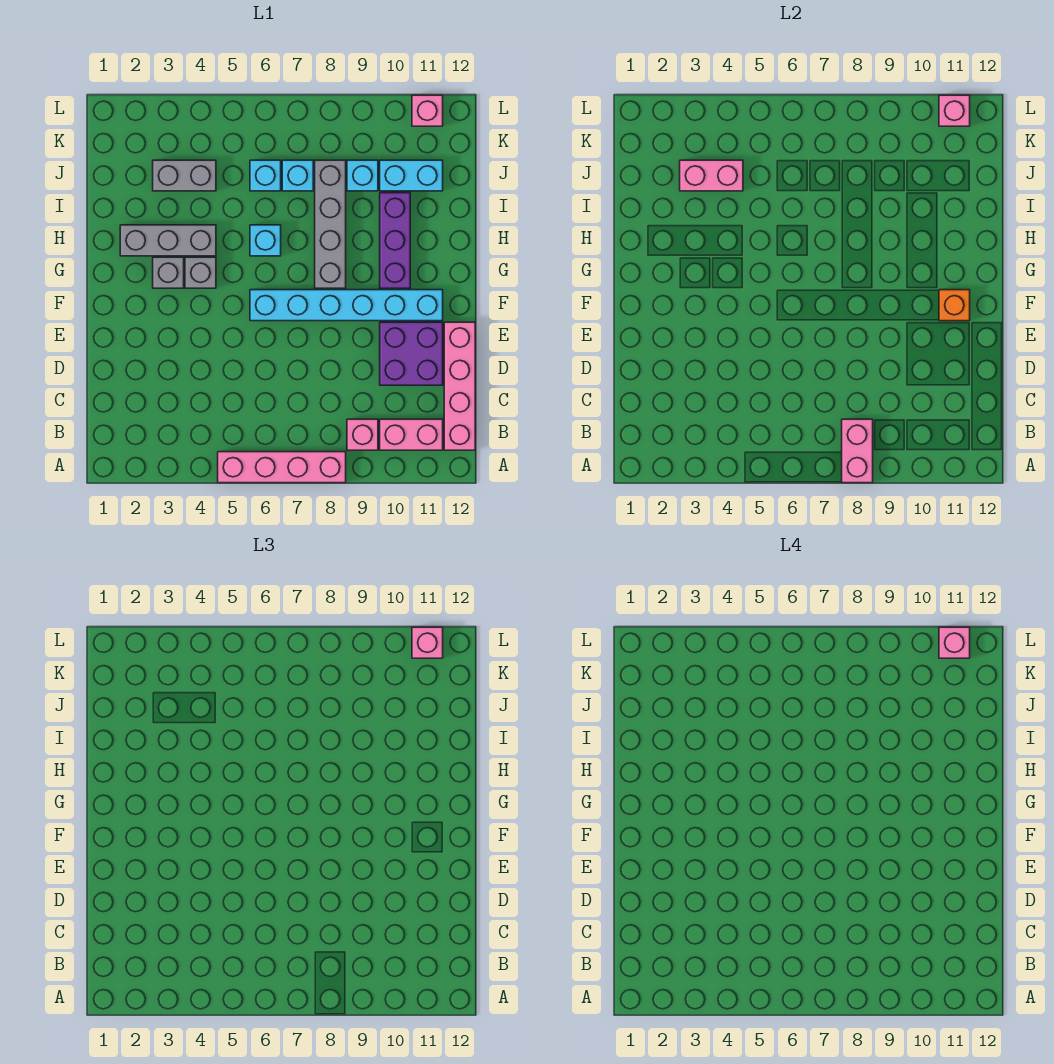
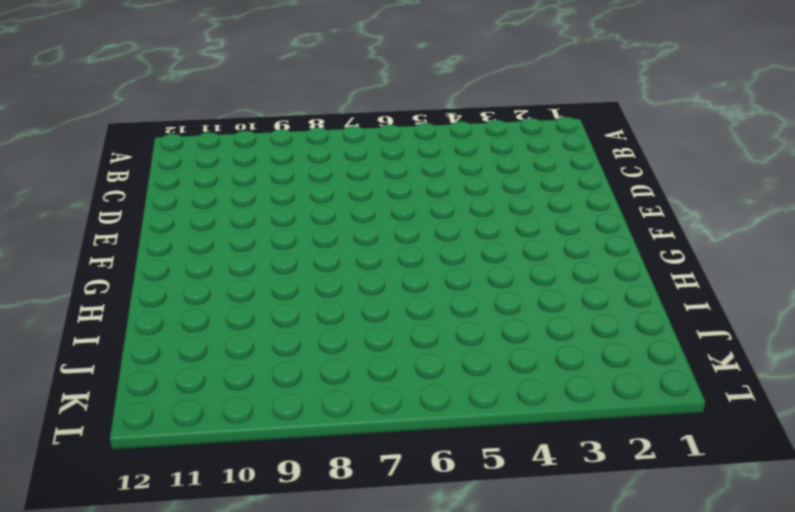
none -> pink 1x4 brick [218,452,346,483]
none -> pink 1x1 brick [347,419,378,450]
none -> pink 1x2 brick [380,419,443,450]

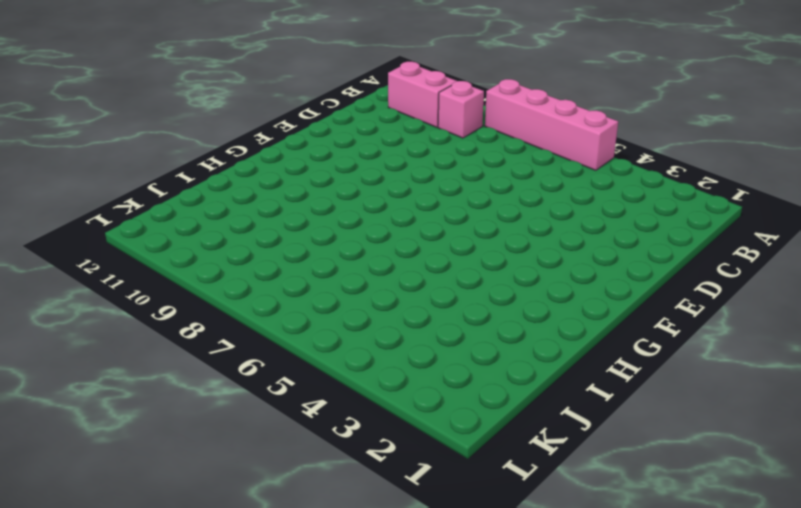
none -> pink 1x4 brick [444,322,475,450]
none -> purple 2x2 brick [380,322,443,385]
none -> cyan 1x6 brick [250,290,443,321]

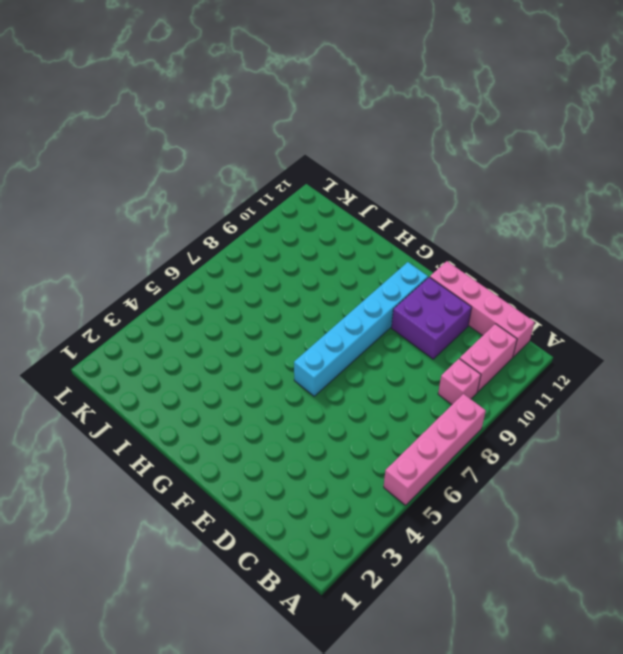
none -> grey 1x1 brick [153,257,184,288]
none -> grey 1x1 brick [185,257,216,288]
none -> grey 1x4 brick [315,160,346,288]

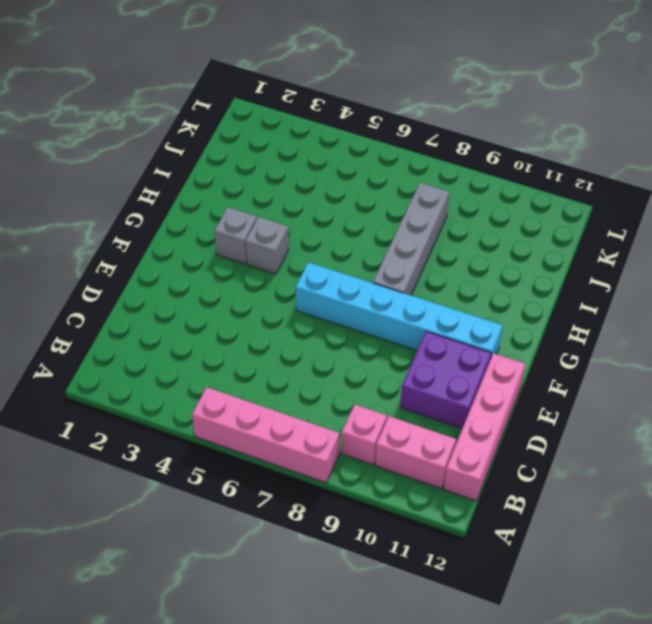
none -> purple 1x3 brick [380,193,410,288]
none -> grey 1x3 brick [120,225,216,256]
none -> cyan 1x1 brick [250,225,281,256]

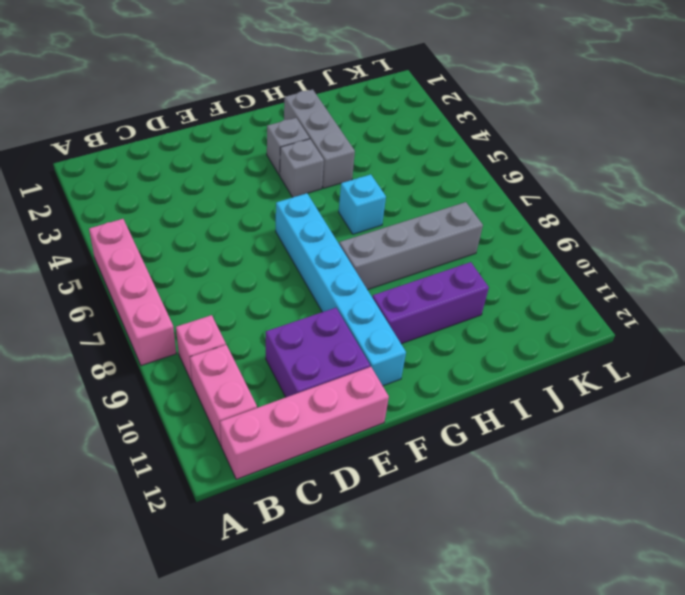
none -> grey 1x2 brick [153,160,216,191]
none -> cyan 1x1 brick [250,160,281,191]
none -> cyan 1x1 brick [282,160,313,191]

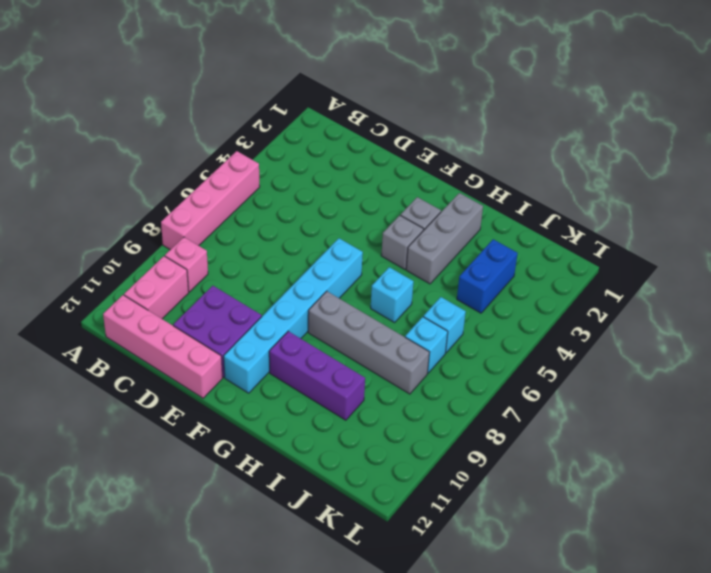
blue 1x2 brick [457,239,518,313] -> grey 1x2 brick [153,160,216,191]
none -> cyan 1x1 brick [347,160,378,191]
none -> cyan 1x2 brick [380,160,443,191]
none -> pink 1x1 brick [412,95,443,126]

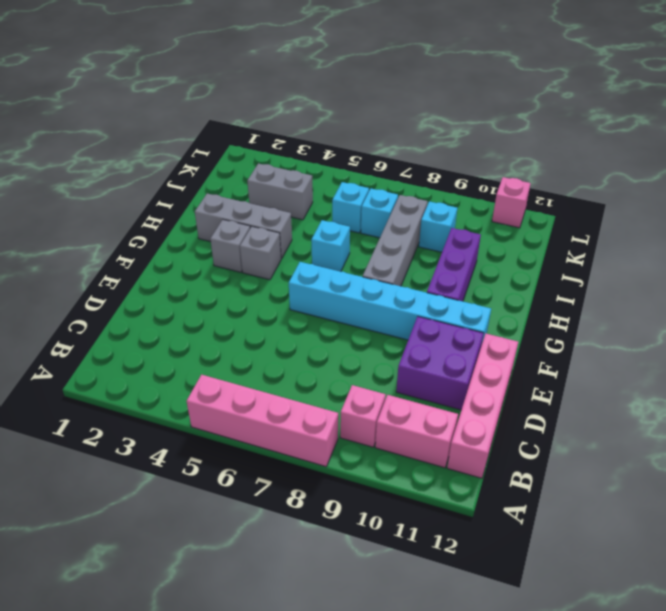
none -> cyan 1x2 brick [380,160,443,191]
none -> pink 1x2 brick [842,419,873,483]
none -> orange 1x1 brick [939,290,970,321]

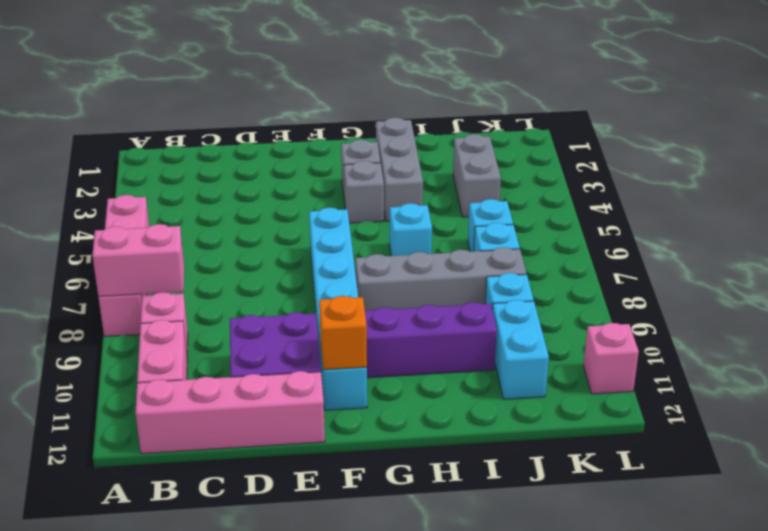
none -> pink 1x2 brick [680,160,743,191]
none -> pink 1x1 brick [939,95,970,126]
none -> pink 1x1 brick [412,627,443,658]

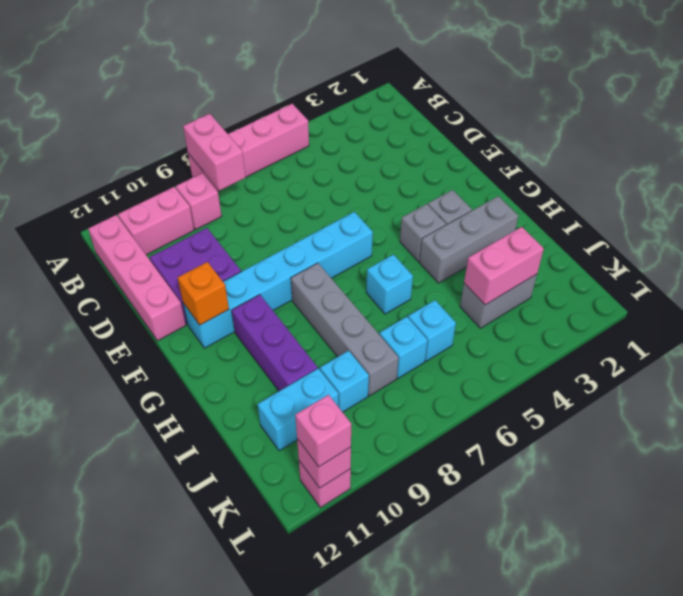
none -> pink 1x1 brick [939,627,970,658]

